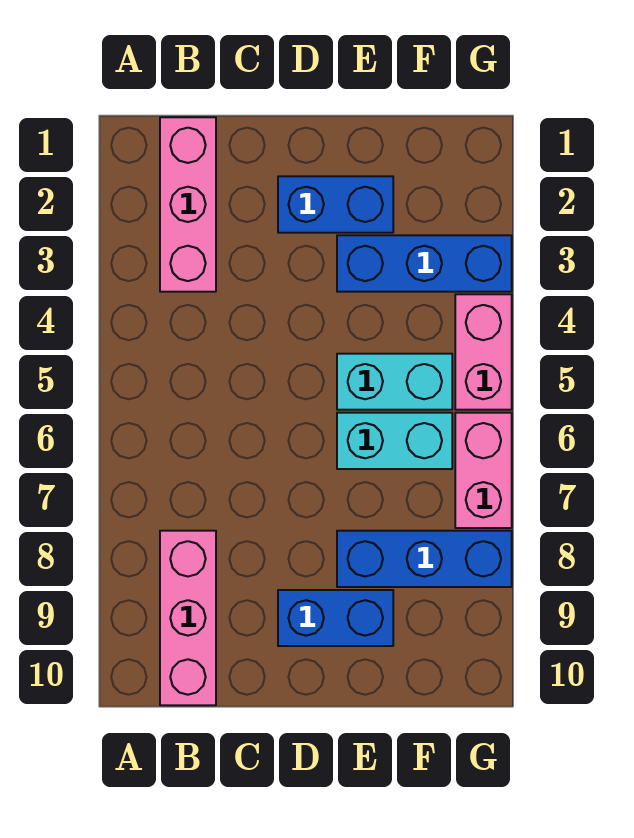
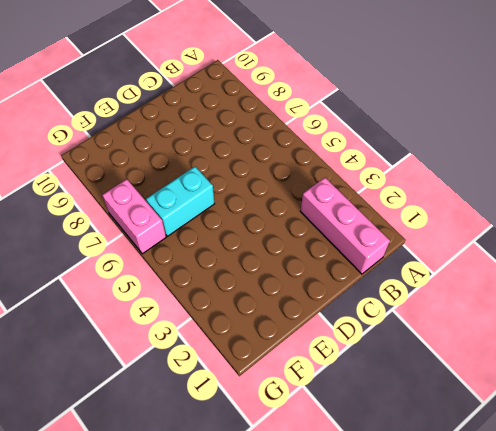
none -> pink 1x3 brick [160,531,216,705]
none -> blue 1x2 brick [278,176,393,233]

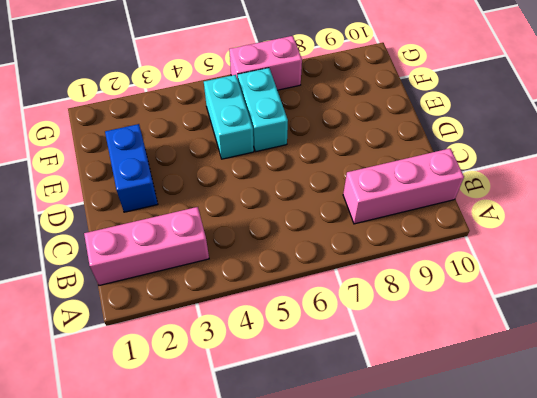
none -> blue 1x2 brick [278,590,393,646]
none -> blue 1x3 brick [337,235,512,292]

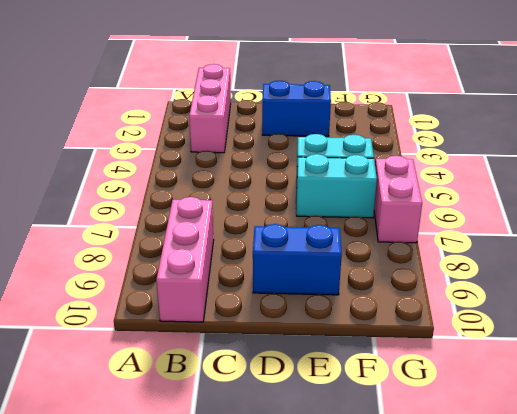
none -> blue 1x3 brick [337,235,512,292]
none -> blue 1x3 brick [337,531,512,587]

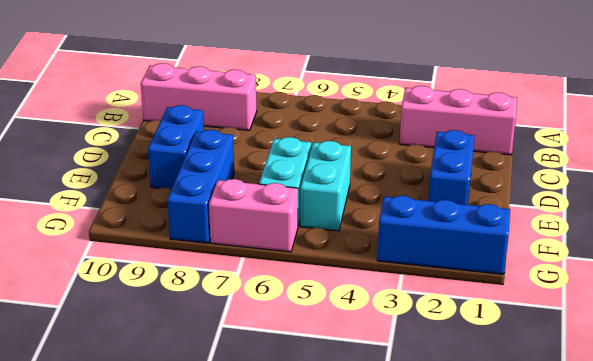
blue 1x3 brick [377,196,510,274] -> blue 1x3 brick turned to [337,235,512,292]
none -> pink 1x2 brick [455,294,512,410]

